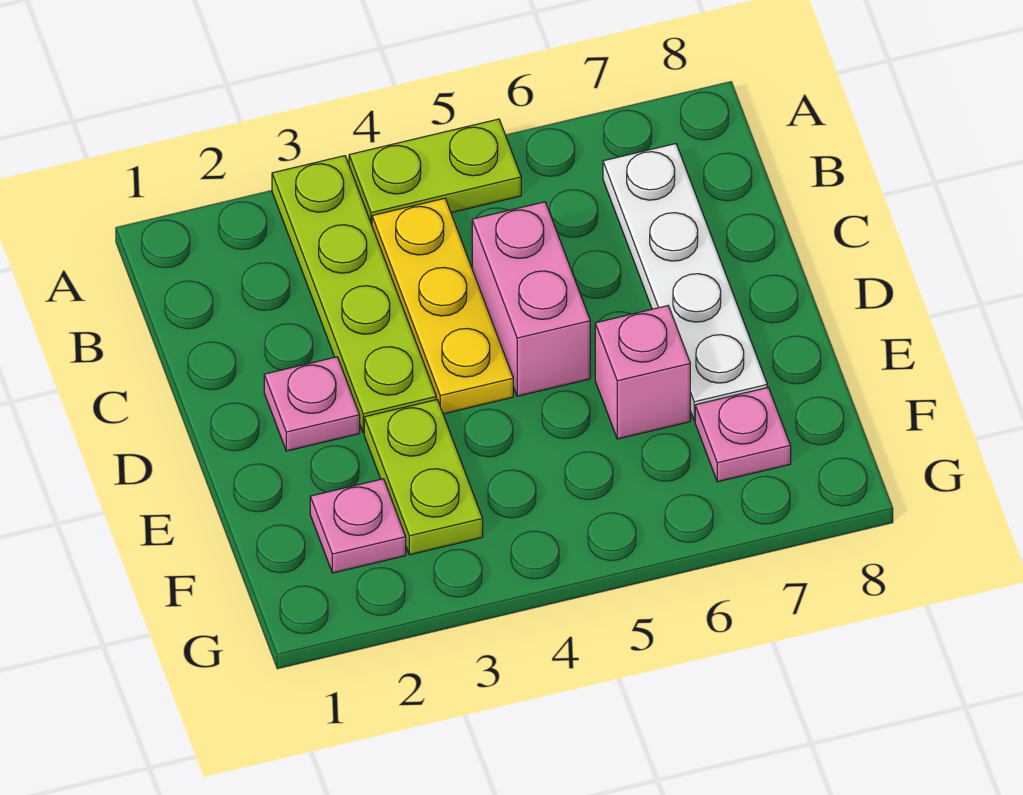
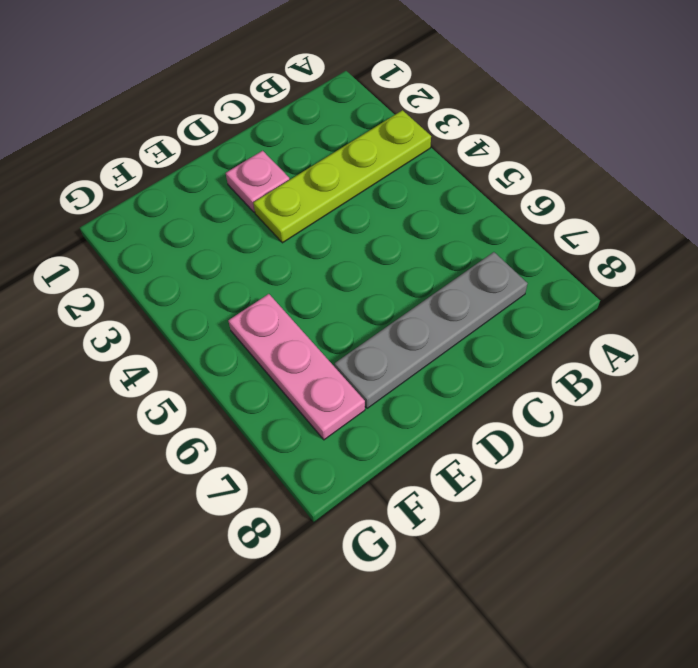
grey 1x4 plate [335,252,528,408] -> white 1x4 plate [603,144,767,421]
pink 1x3 plate [228,294,365,440] -> pink 1x1 plate [695,388,791,482]
none -> lime 1x2 plate [349,119,521,225]
none -> yellow 1x3 plate [372,198,513,414]

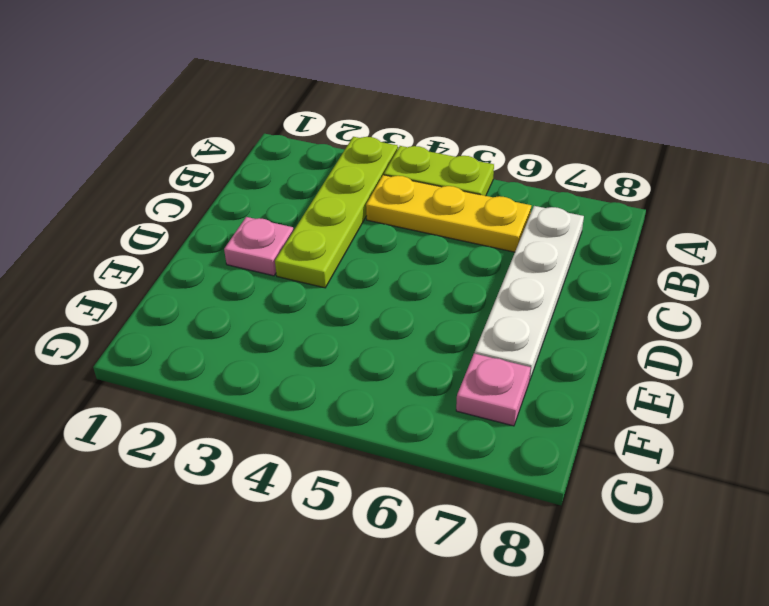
yellow 1x3 plate [366,175,531,252] -> yellow 1x3 plate turned to [372,198,513,414]
none -> pink 1x2 brick [472,202,590,396]
none -> lime 1x2 plate [364,400,483,555]

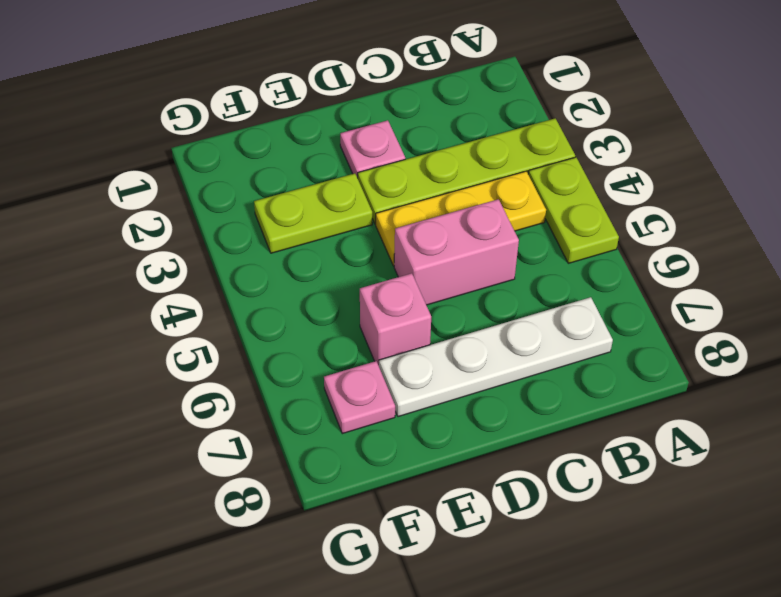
none -> pink 1x1 plate [310,479,406,573]

